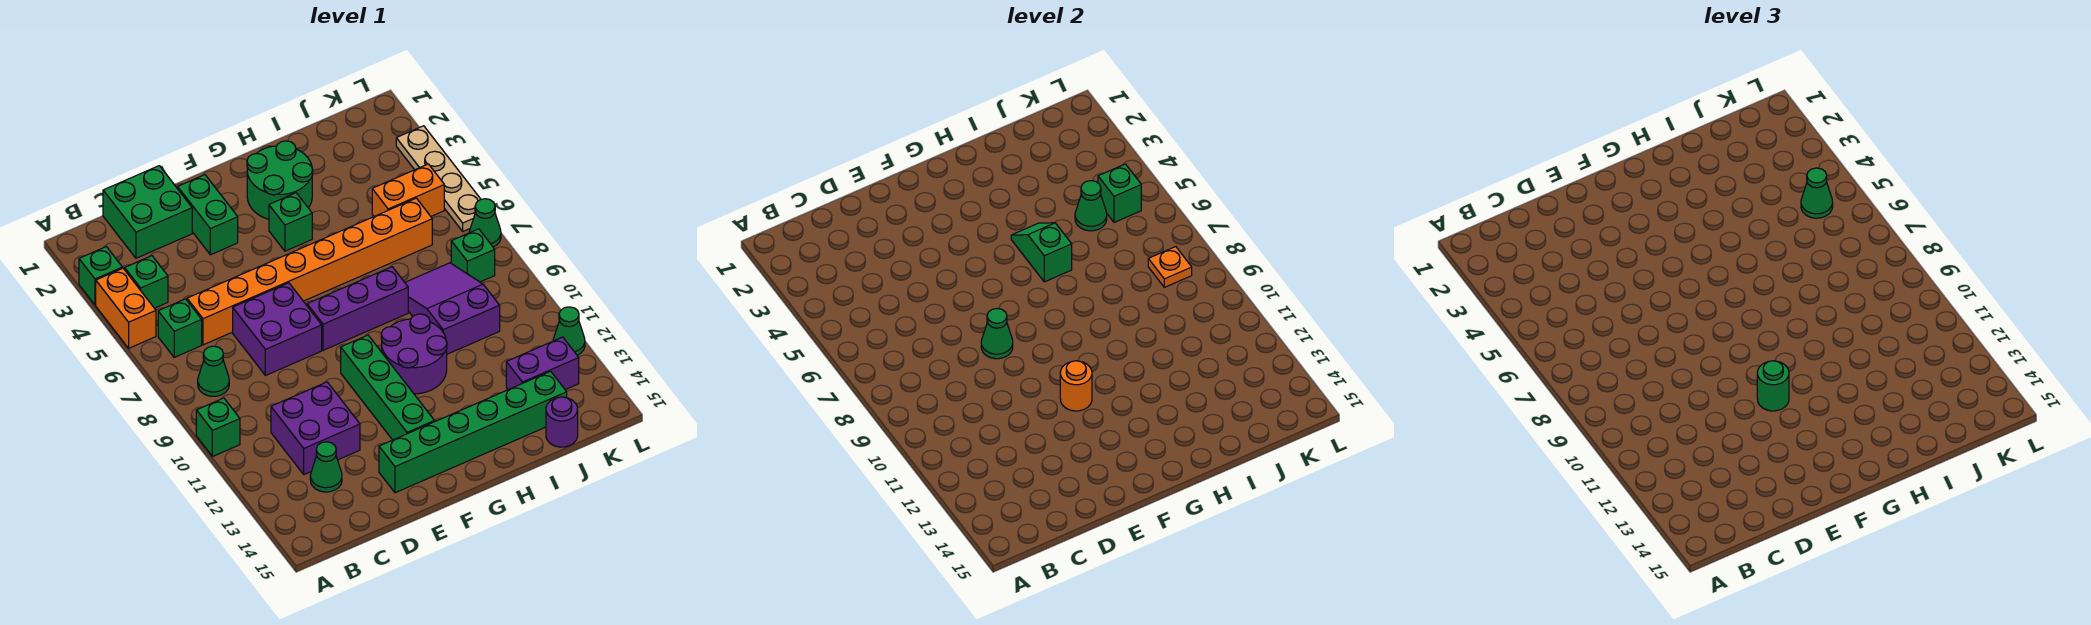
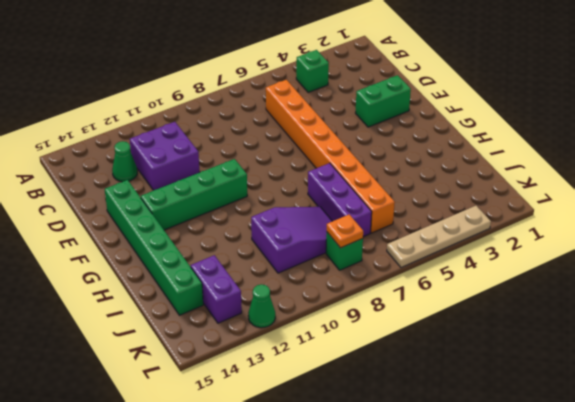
purple 1x3 brick [308,163,372,237] -> purple 1x3 brick moved to [307,267,408,350]
none -> green 1x1 brick [79,247,122,305]
none -> orange 1x2 brick [96,268,156,348]
none -> green 1x1 brick [196,398,240,457]
none -> green 1x1 brick [158,299,202,357]

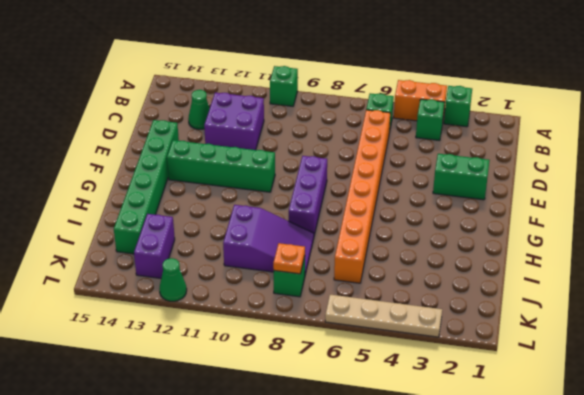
none -> green 1x1 cone [198,346,229,396]
none -> green 2x2 brick [103,166,192,258]
none -> purple 2x2 brick [233,283,322,376]
none -> green 2x2 round brick [247,141,313,219]

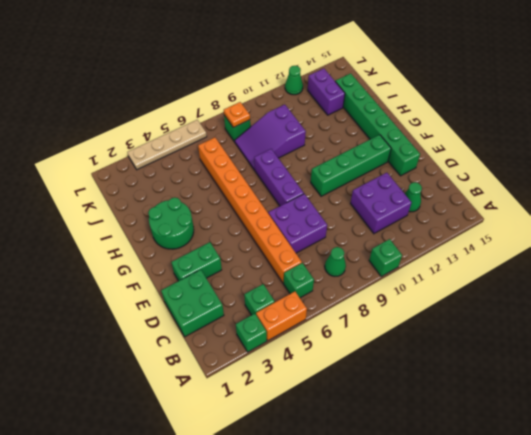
none -> green 1x1 brick [269,193,312,251]
none -> purple 2x2 round brick [381,314,447,394]
none -> orange 1x2 brick [372,164,444,216]
none -> purple 1x1 round brick [546,397,578,447]

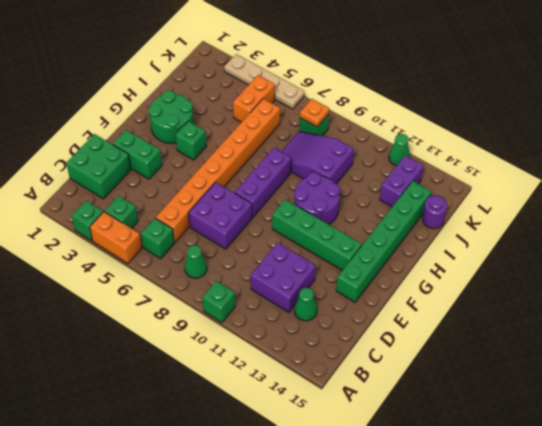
none -> green 1x1 cone [469,199,501,247]
none -> green 1x1 cone [981,309,1013,359]
none -> orange 1x1 round brick [1060,361,1092,411]
none -> green 1x2 slope [1011,223,1072,282]

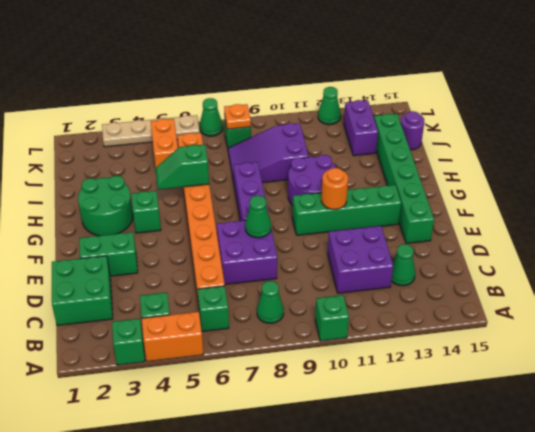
none -> green 1x1 cone [1075,181,1107,231]
none -> green 1x1 brick [1098,164,1141,222]
none -> green 1x1 round brick [1757,361,1789,411]
none -> green 1x1 cone [1801,168,1833,218]

